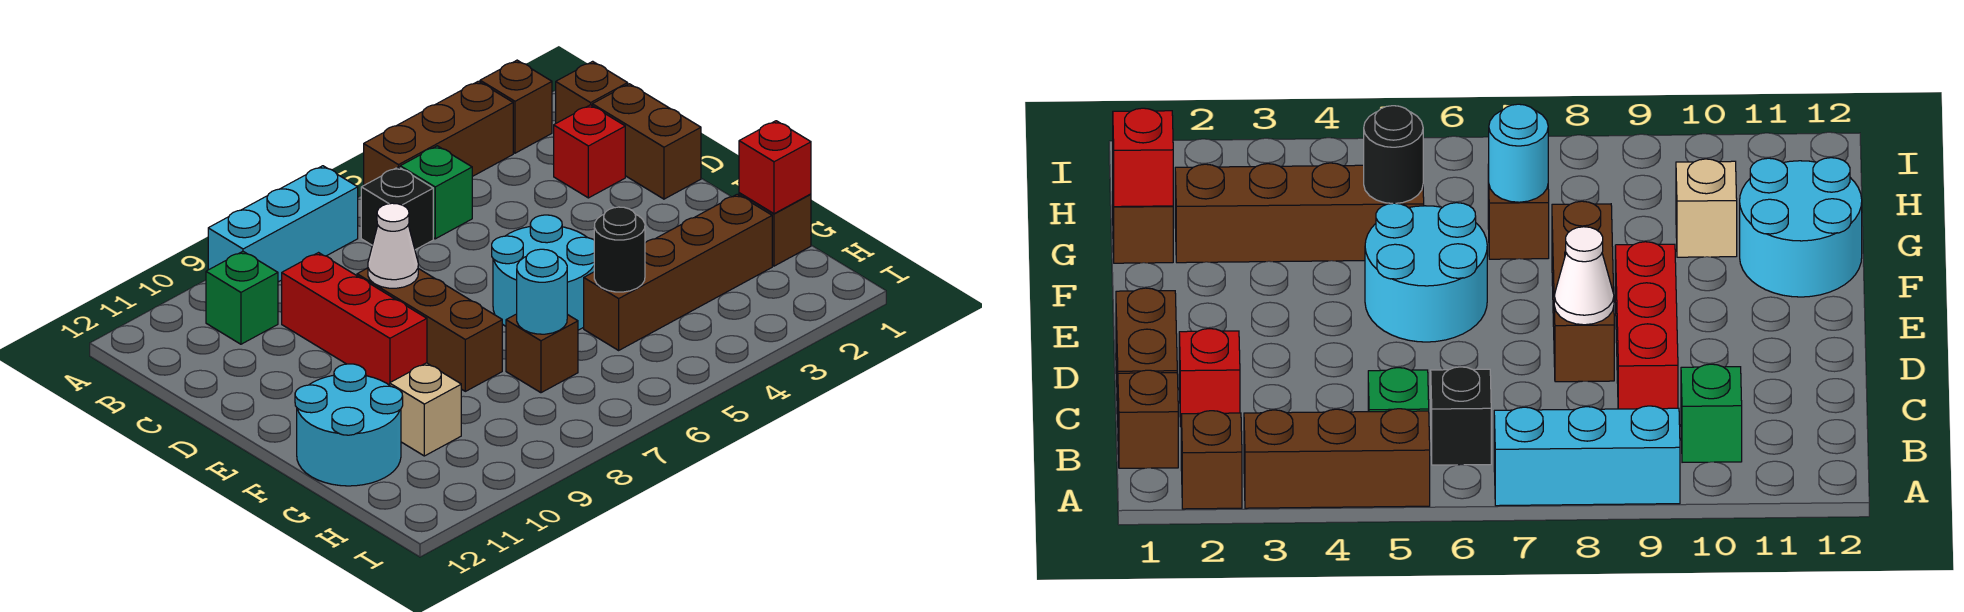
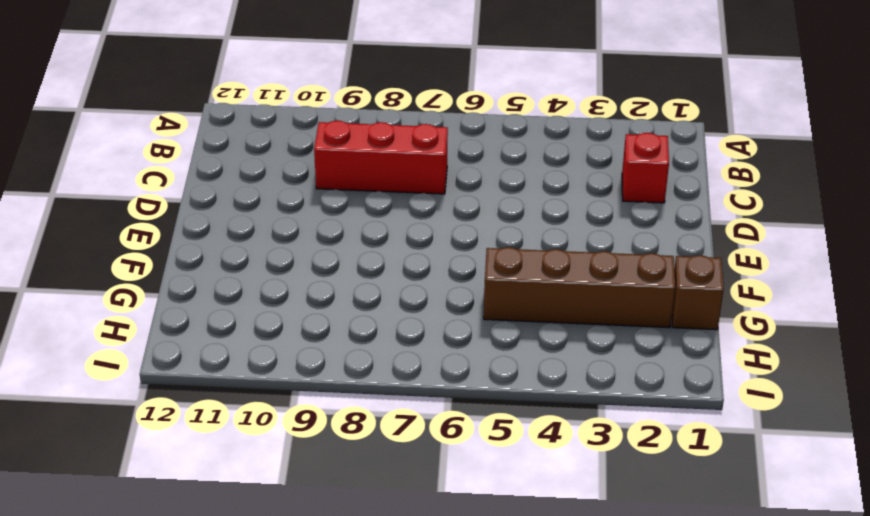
red 1x3 brick [314,121,448,194] -> red 1x3 brick turned to [282,253,427,385]
none -> brown 1x1 brick [480,60,552,153]
none -> brown 1x3 brick [364,81,513,185]
none -> cyan 1x3 brick [208,166,358,282]

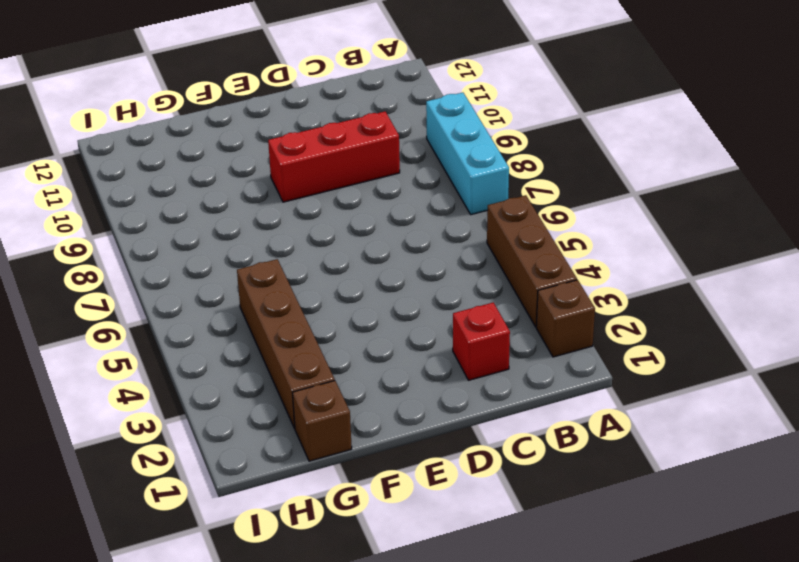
none -> brown 1x1 brick [556,61,628,123]
none -> green 1x1 brick [400,146,472,239]
none -> black 1x1 brick [361,167,433,250]

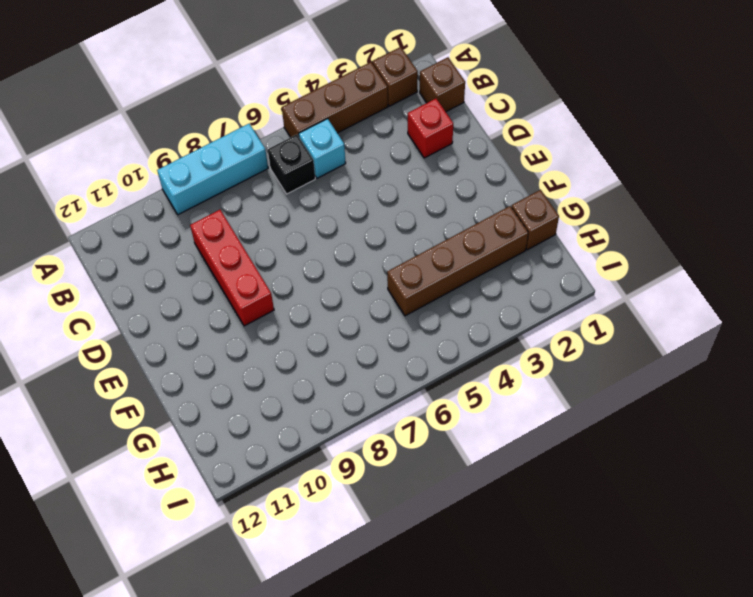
cyan 1x1 brick [299,119,346,178] -> green 1x1 brick [400,146,472,239]
none -> green 1x1 brick [206,251,278,344]
none -> brown 1x2 brick [592,84,701,199]
none -> brown 1x3 brick [357,268,502,391]

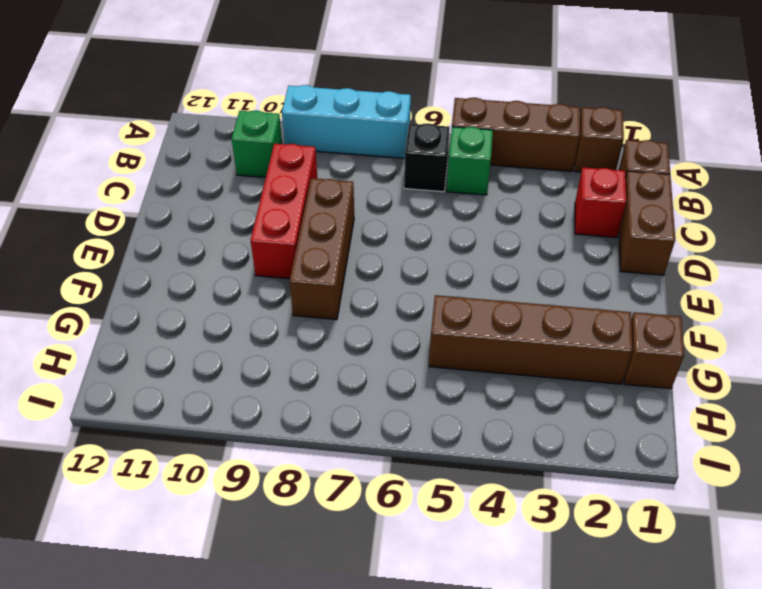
none -> cyan 2x2 round brick [492,215,594,330]
none -> cyan 2x2 round brick [295,364,403,486]
none -> brown 1x1 brick [506,314,578,393]

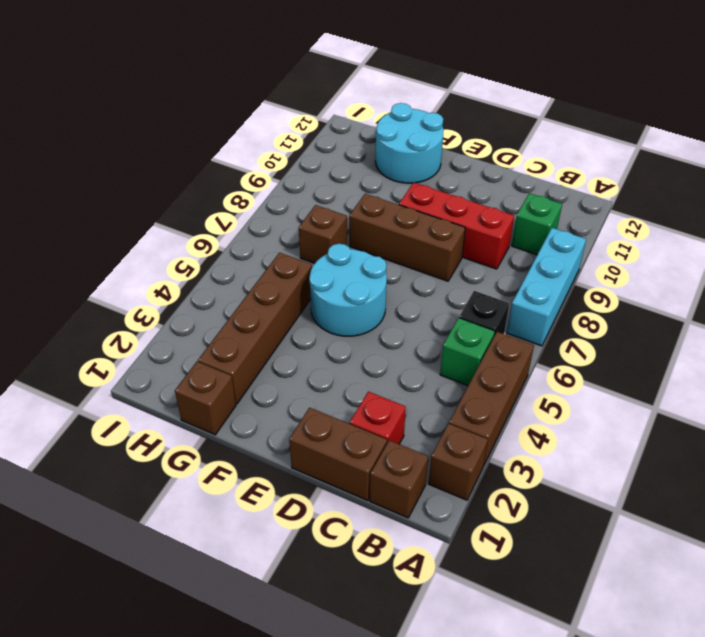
none -> tan 1x1 brick [390,363,461,456]
none -> white 1x1 cone [368,203,418,288]
none -> red 1x1 brick [739,121,811,214]

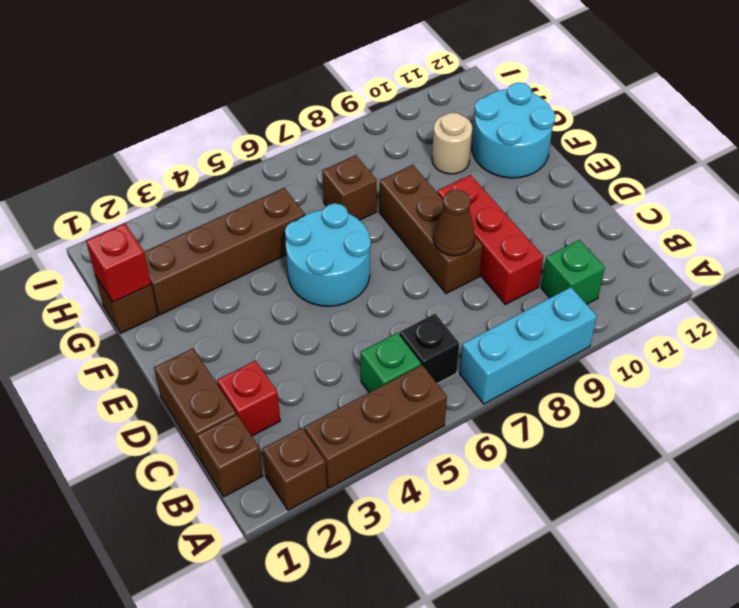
brown 1x1 cone [433,190,475,256] -> white 1x1 cone [368,203,418,288]
tan 1x1 round brick [432,113,472,174] -> tan 1x1 brick [390,363,461,456]
none -> black 1x1 round brick [594,207,645,292]
none -> cyan 1x1 round brick [517,249,567,334]

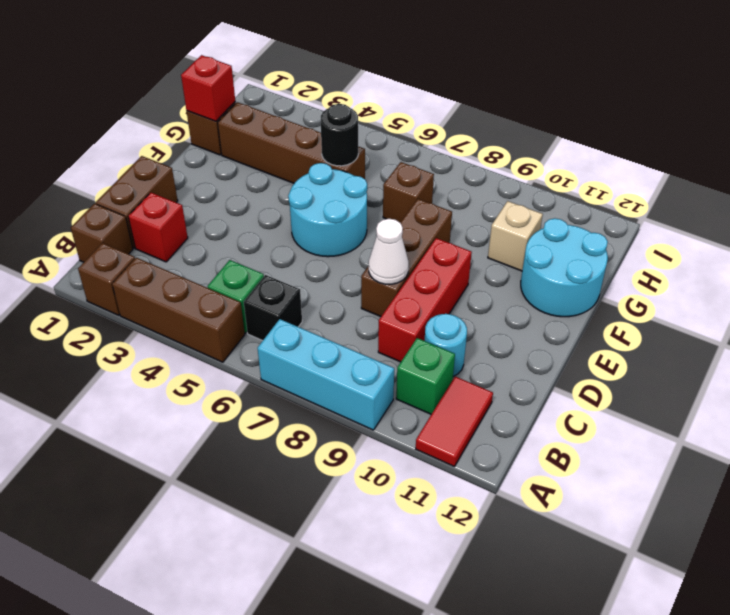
red 1x2 tile [416,377,493,467] -> none
cyan 1x1 round brick [424,314,467,377] -> cyan 1x1 round brick moved to [517,249,567,334]

